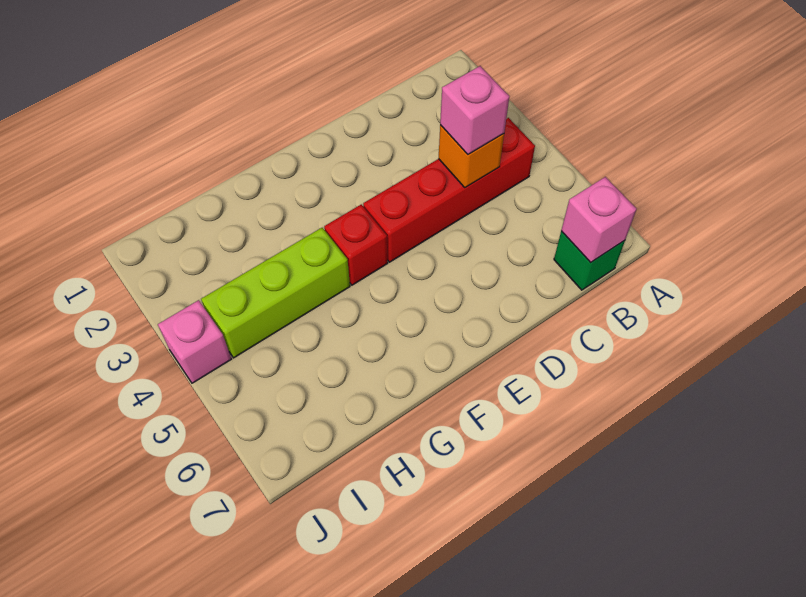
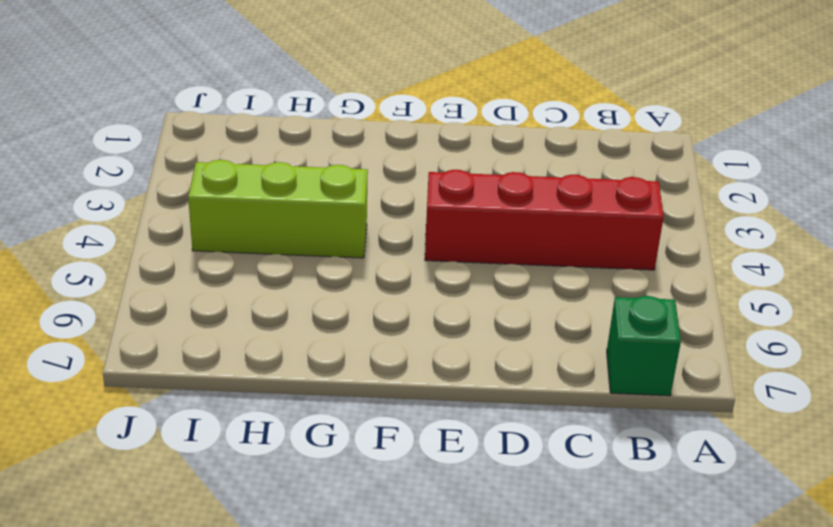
none -> red 1x1 brick [324,205,388,285]
none -> pink 1x1 brick [158,300,231,383]

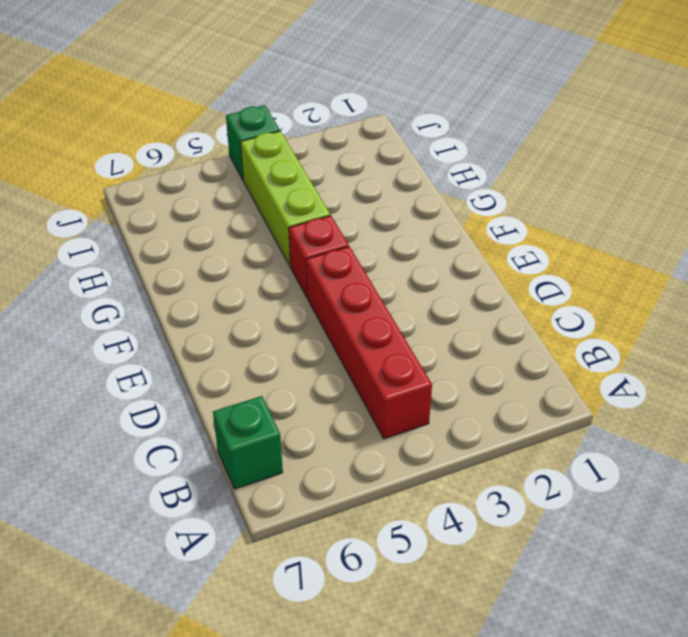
green 1x1 brick [226,105,280,180] -> pink 1x1 brick [158,300,231,383]
none -> pink 1x1 brick [561,177,637,263]
none -> orange 1x1 brick [438,125,504,188]

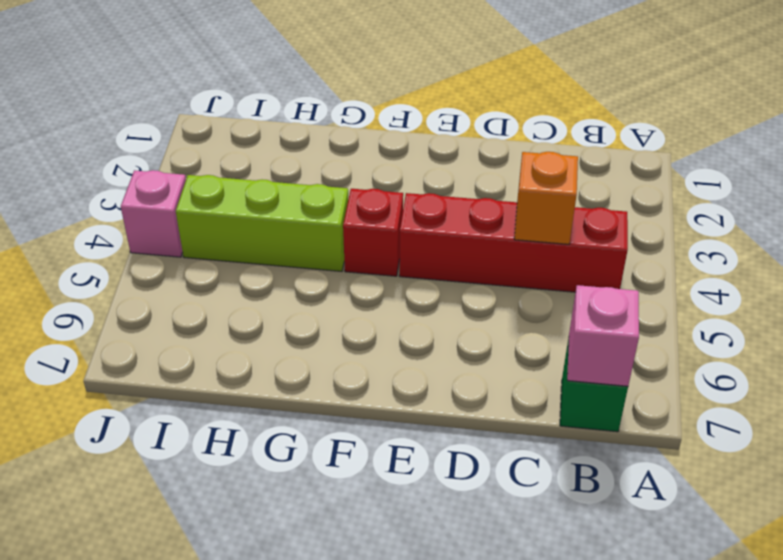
none -> pink 1x1 brick [440,66,509,154]

